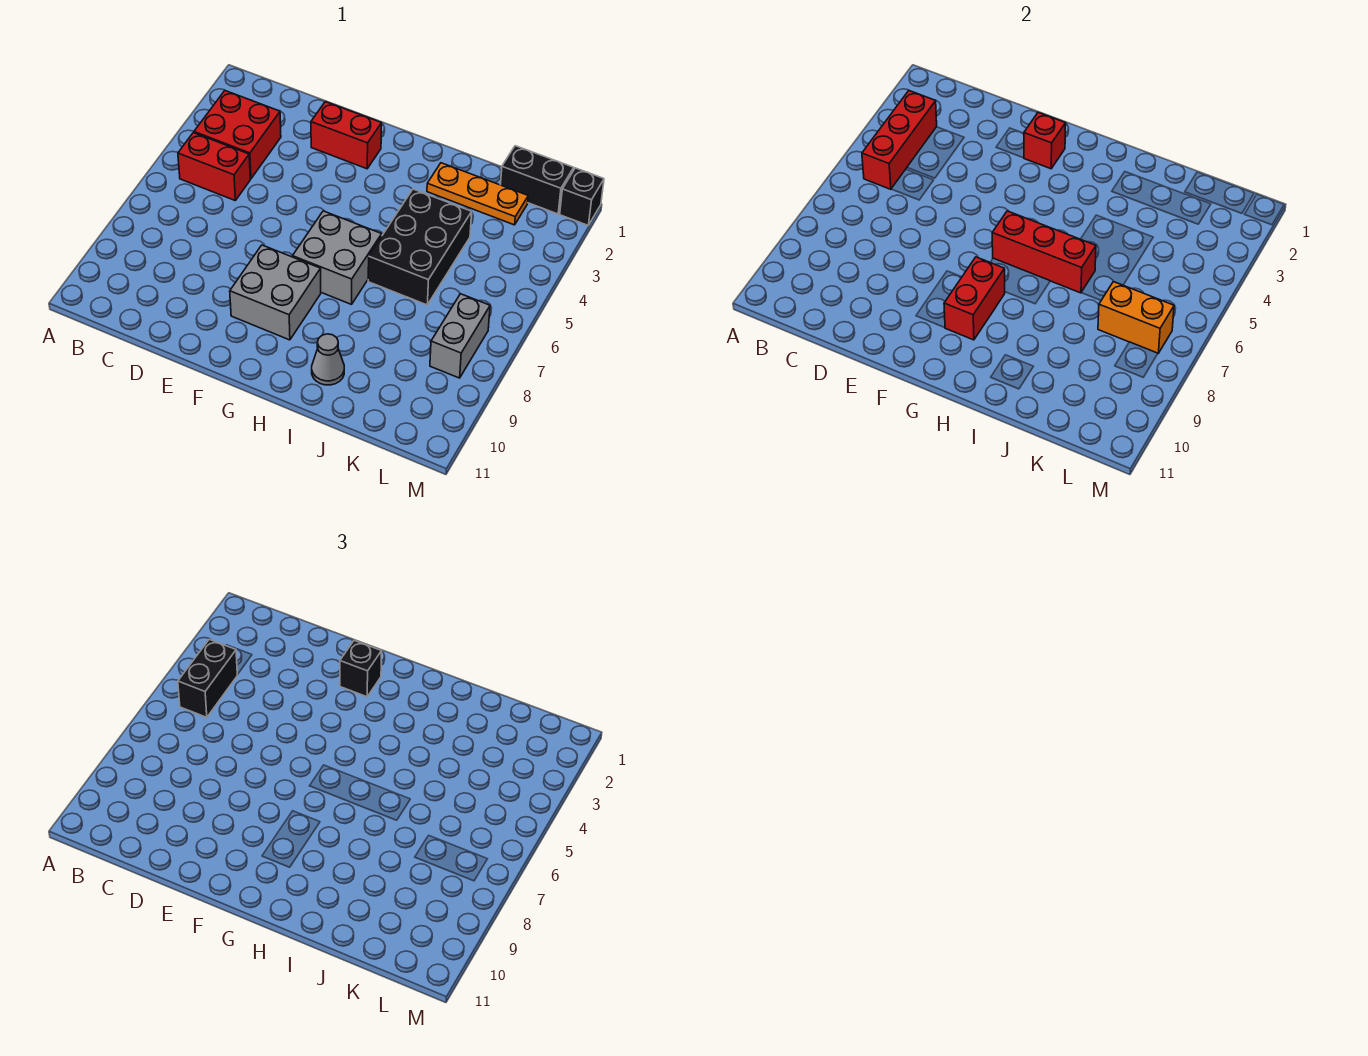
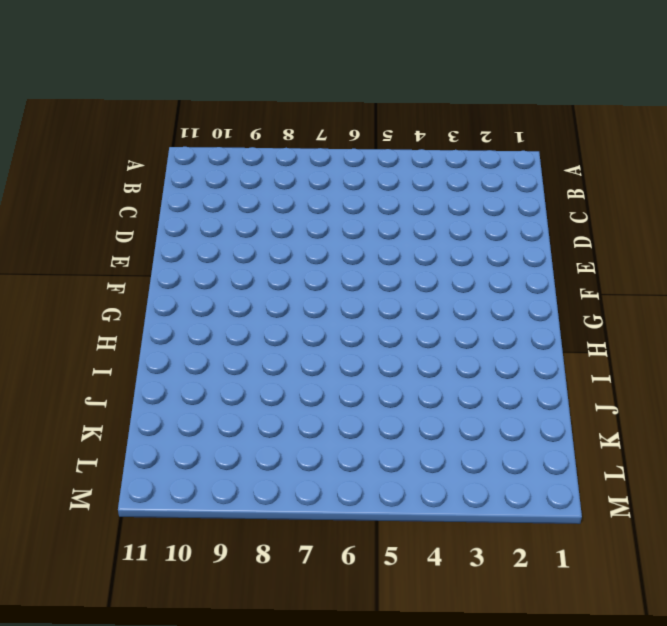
none -> red 2x2 brick [194,91,281,179]
none -> red 1x2 brick [178,133,250,200]
none -> red 1x2 brick [311,102,382,169]

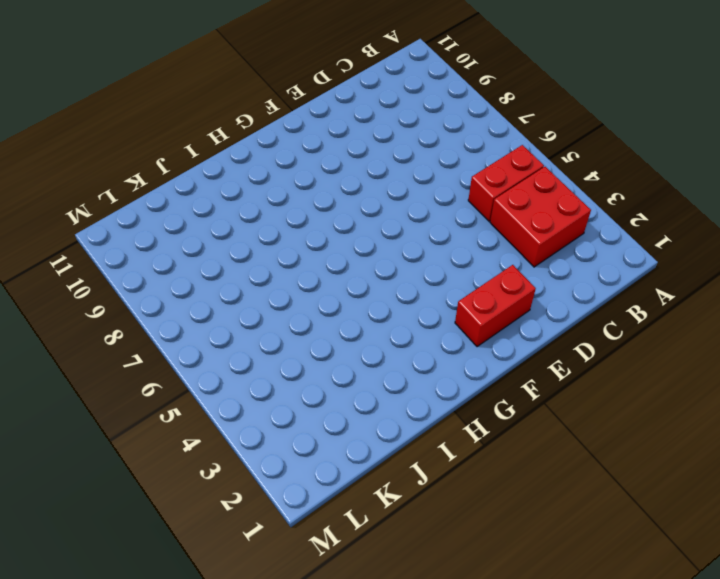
none -> grey 2x2 brick [230,245,321,340]
none -> grey 2x2 brick [292,211,382,304]
none -> orange 1x3 plate [427,163,528,225]

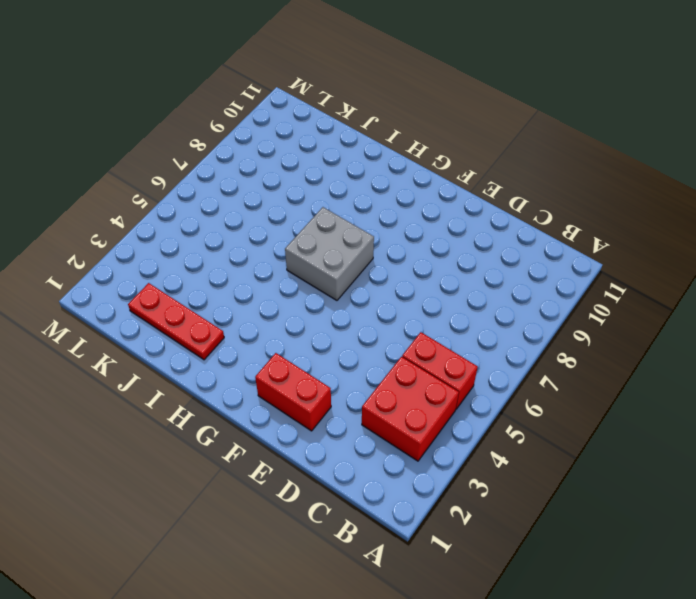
red 1x3 plate [128,283,224,360] -> orange 1x3 plate [427,163,528,225]
none -> grey 2x2 brick [230,245,321,340]
none -> black 2x3 brick [368,189,472,305]
none -> grey 1x1 cone [312,334,344,385]

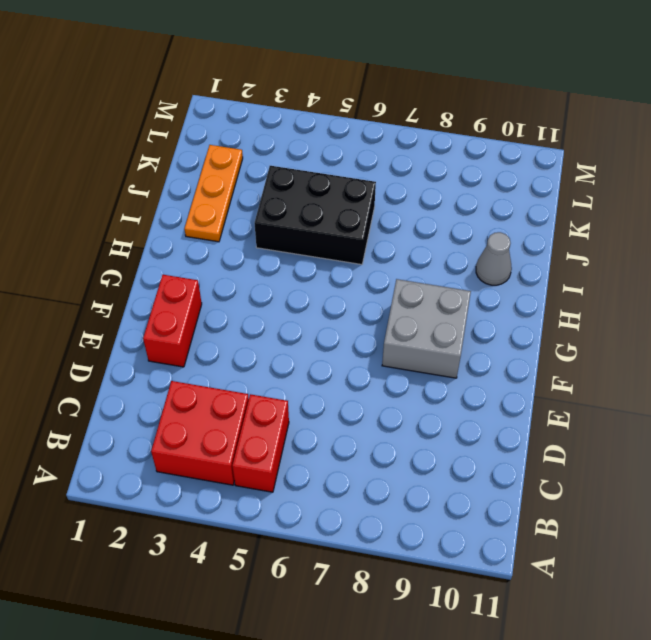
none -> grey 2x2 brick [292,211,382,304]
none -> black 1x2 brick [501,146,574,214]
none -> grey 1x2 brick [430,294,490,378]

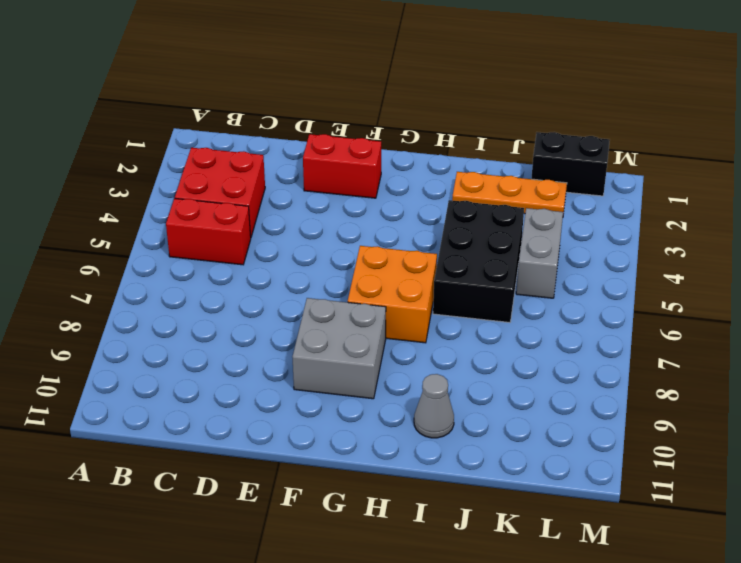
orange 2x2 brick [348,246,437,343] -> grey 2x2 brick [292,211,382,304]
grey 1x2 brick [516,208,563,298] -> grey 1x2 brick moved to [430,294,490,378]
none -> black 1x1 brick [560,168,604,225]
none -> red 1x3 brick [862,91,937,189]
none -> red 1x1 brick [1024,113,1066,169]

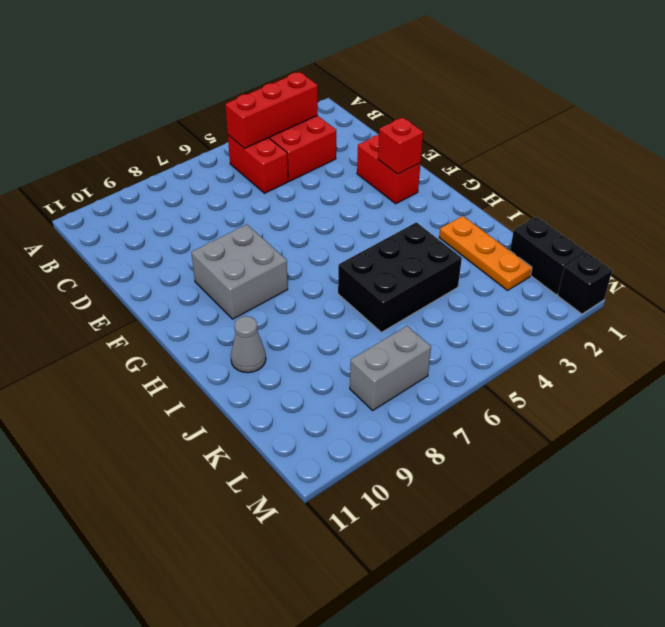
none -> grey 2x2 brick [292,211,382,304]
none -> red 1x3 brick [992,211,1096,293]
none -> red 1x2 brick [944,257,1005,340]

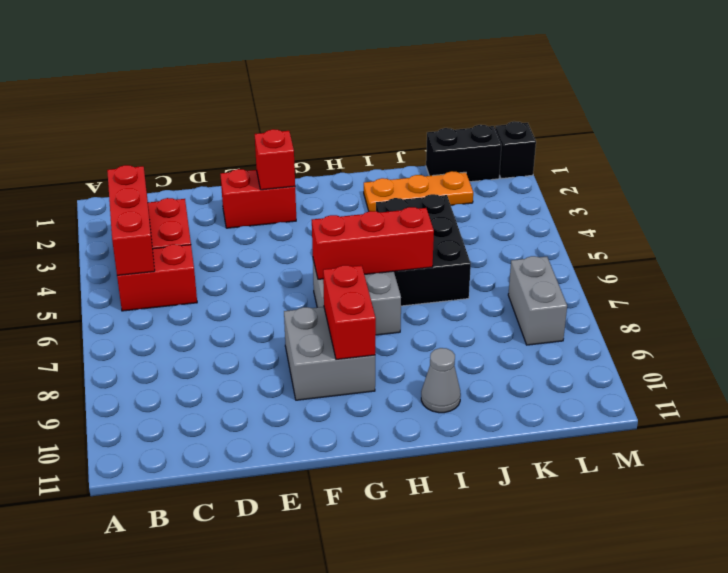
none -> orange 1x2 brick [1098,282,1174,353]
none -> black 1x2 brick [178,639,237,717]
none -> black 1x1 brick [340,641,382,697]

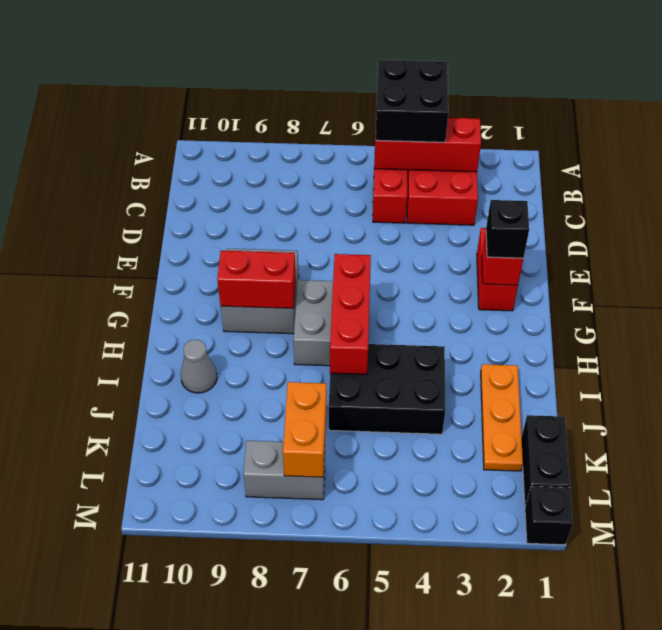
black 2x2 brick [376,59,449,142] -> black 1x2 brick [178,639,237,717]

